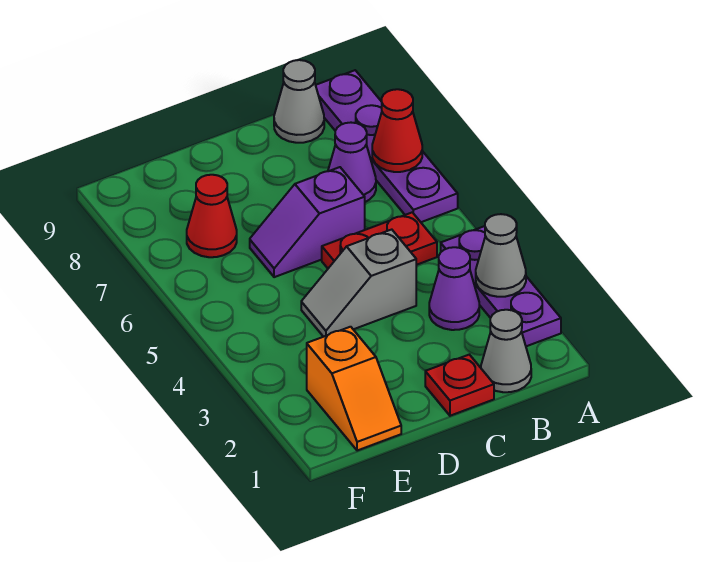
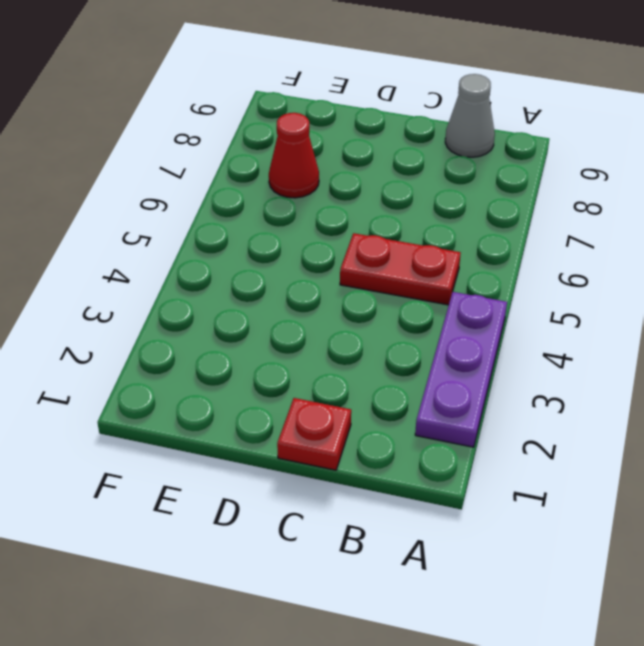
none -> purple 1x4 plate [316,70,458,222]
none -> grey 1x1 cone [481,310,531,392]
none -> purple 1x1 cone [429,247,479,330]

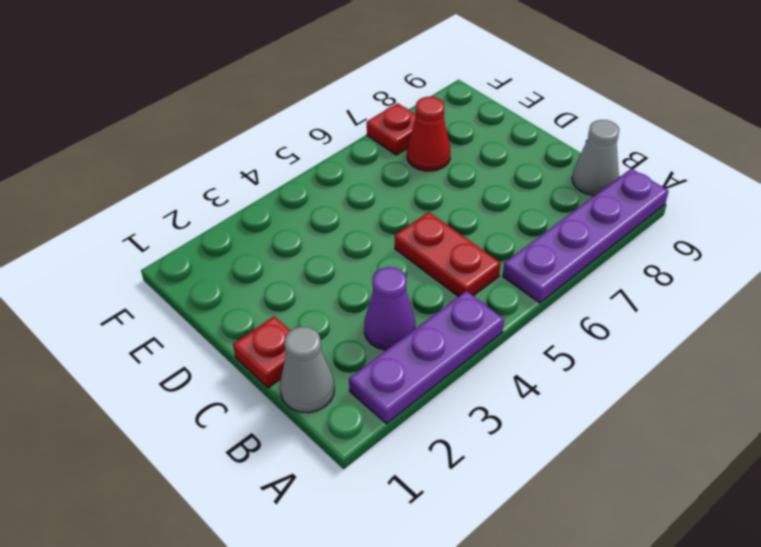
red 1x1 plate [367,103,416,155] -> none
none -> purple 1x1 cone [328,123,376,202]
none -> grey 1x2 slope [301,230,416,337]
none -> purple 1x2 slope [250,167,365,277]

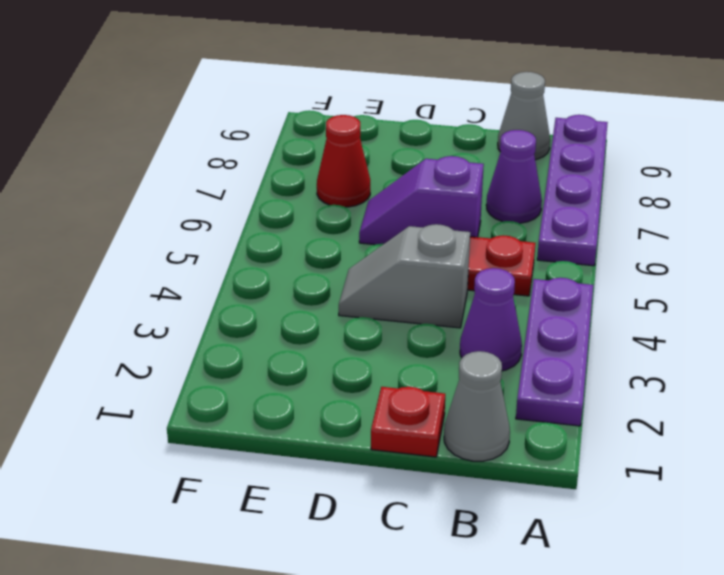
none -> orange 1x2 slope [307,327,401,451]
none -> grey 1x1 cone [476,214,526,297]
none -> red 1x1 cone [372,89,422,172]

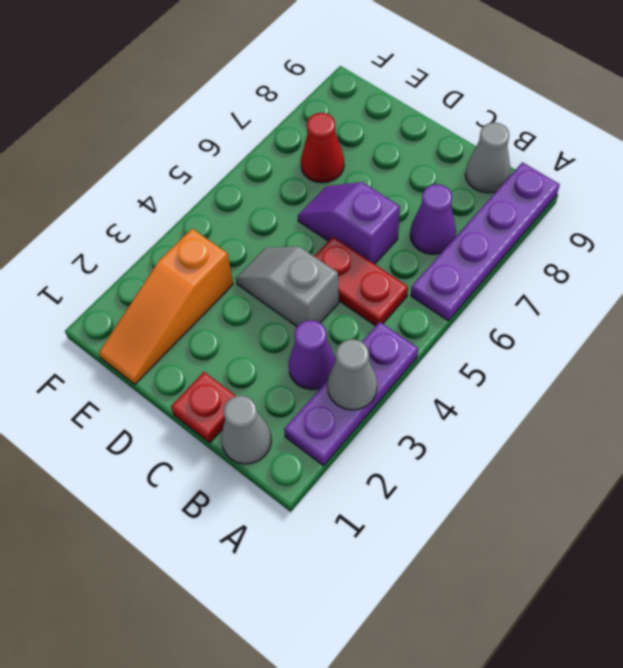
orange 1x3 slope [99,229,233,384] -> orange 1x2 slope [307,327,401,451]
none -> red 1x1 cone [372,89,422,172]

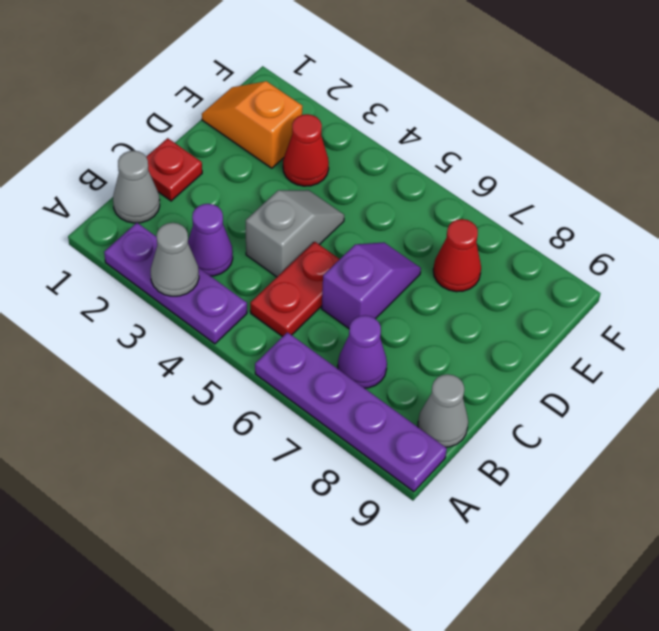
red 1x1 cone [283,114,329,186] -> red 1x1 cone moved to [372,89,422,172]

